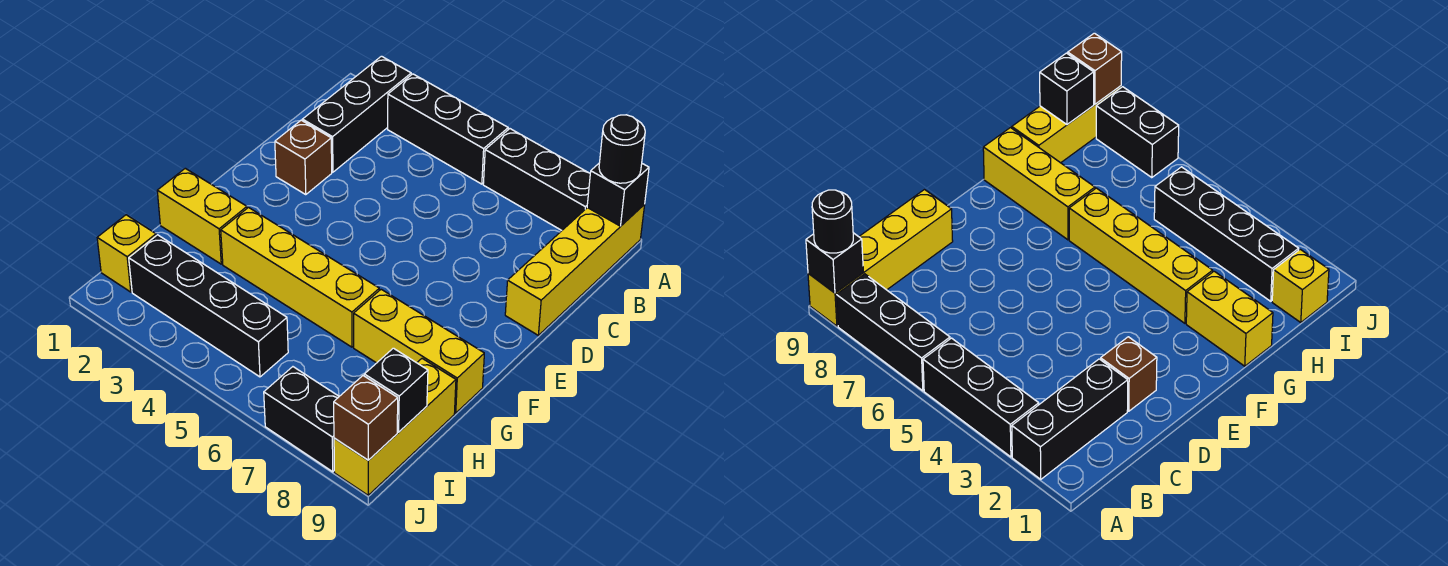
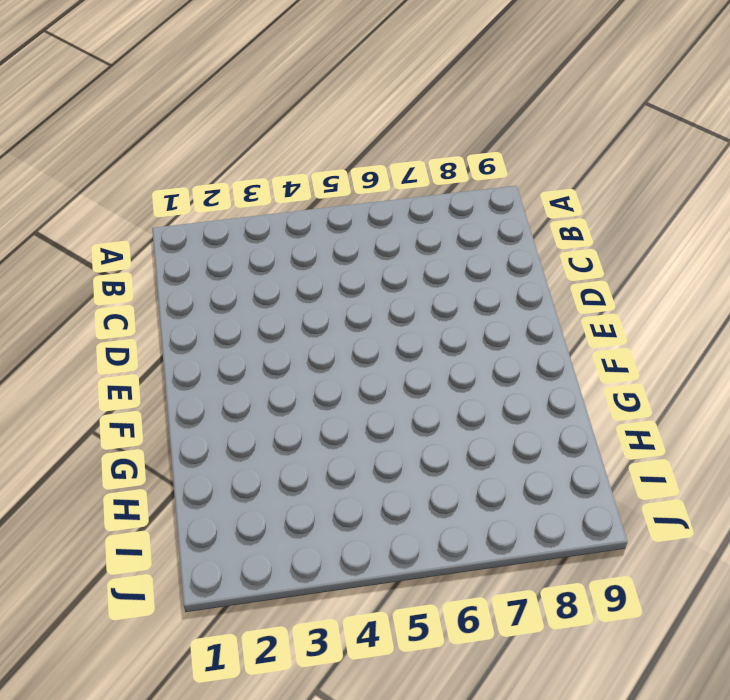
none -> black 1x3 brick [303,56,411,172]
none -> black 1x3 brick [388,74,508,184]
none -> black 1x3 brick [483,129,590,230]

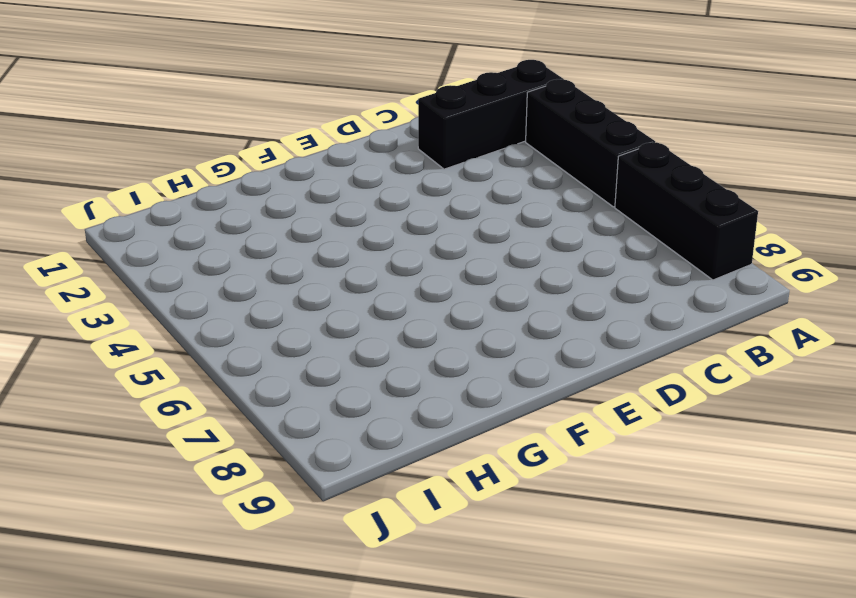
none -> yellow 1x4 brick [505,204,645,335]
none -> brown 1x1 brick [275,120,332,195]
none -> yellow 1x2 brick [157,168,247,264]

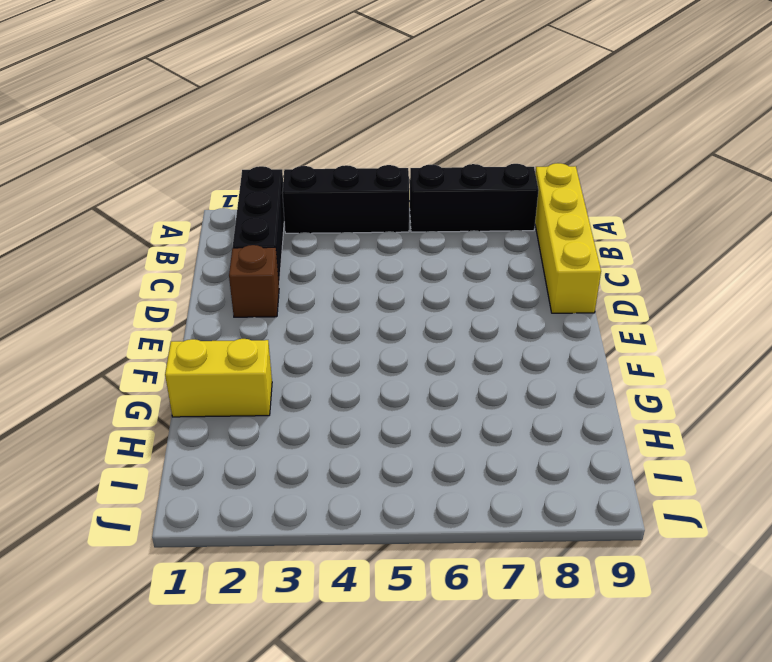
none -> yellow 1x4 brick [221,208,379,347]
none -> yellow 1x3 brick [354,289,484,413]
none -> yellow 1x3 brick [334,359,456,495]

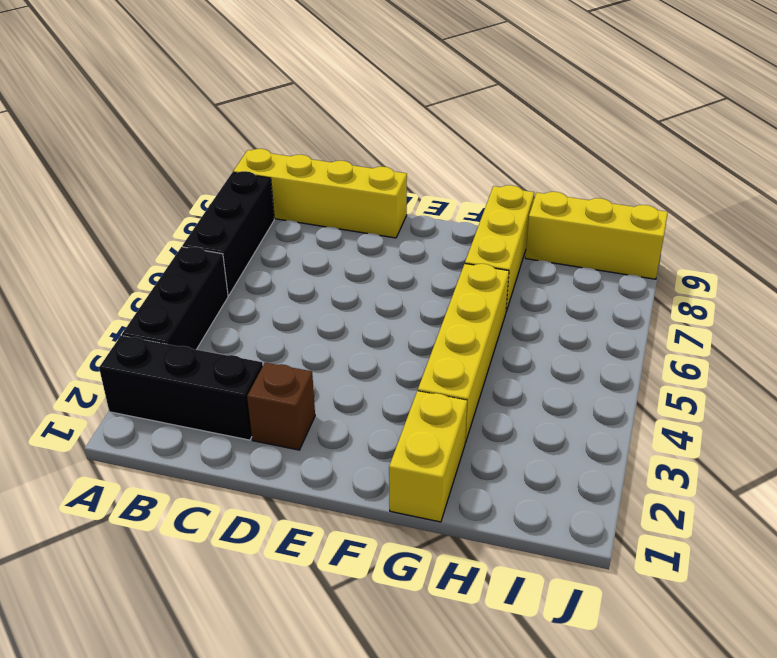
none -> yellow 1x1 brick [97,215,156,292]
none -> black 1x4 brick [129,235,288,377]
none -> black 1x2 brick [264,367,339,472]

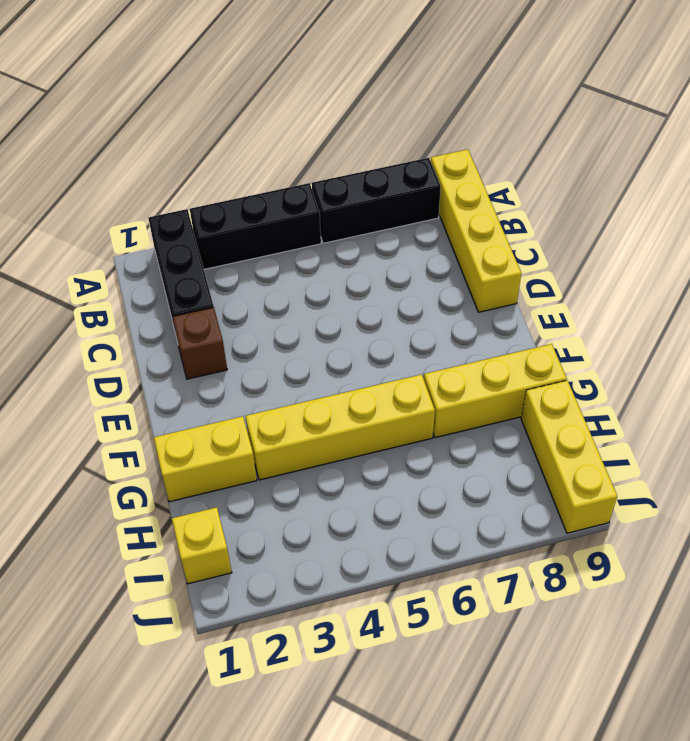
none -> black 1x4 brick [129,235,288,377]
none -> black 1x2 brick [264,367,339,472]
none -> black 1x1 brick [587,164,649,226]

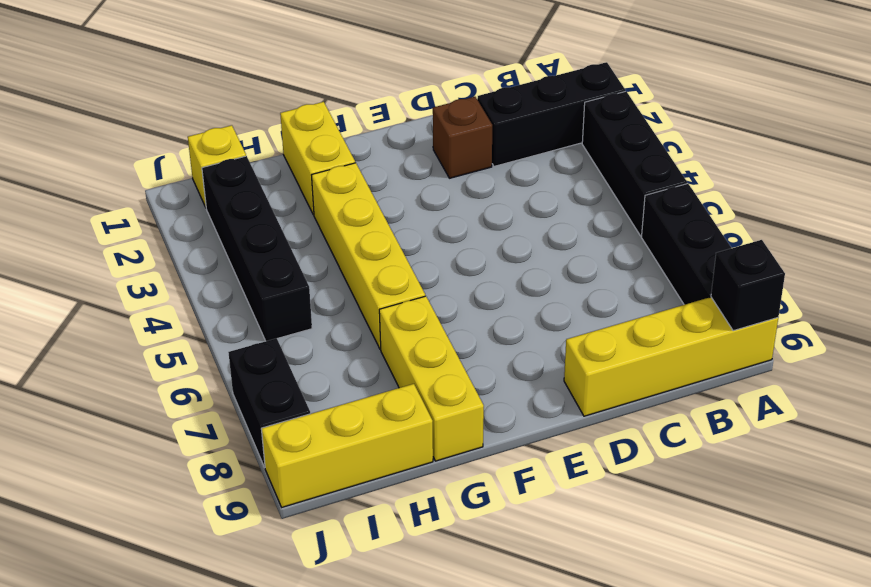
none -> black 1x1 brick [364,348,428,432]
none -> brown 1x1 brick [334,376,398,460]
none -> black 1x1 round brick [599,115,645,183]

